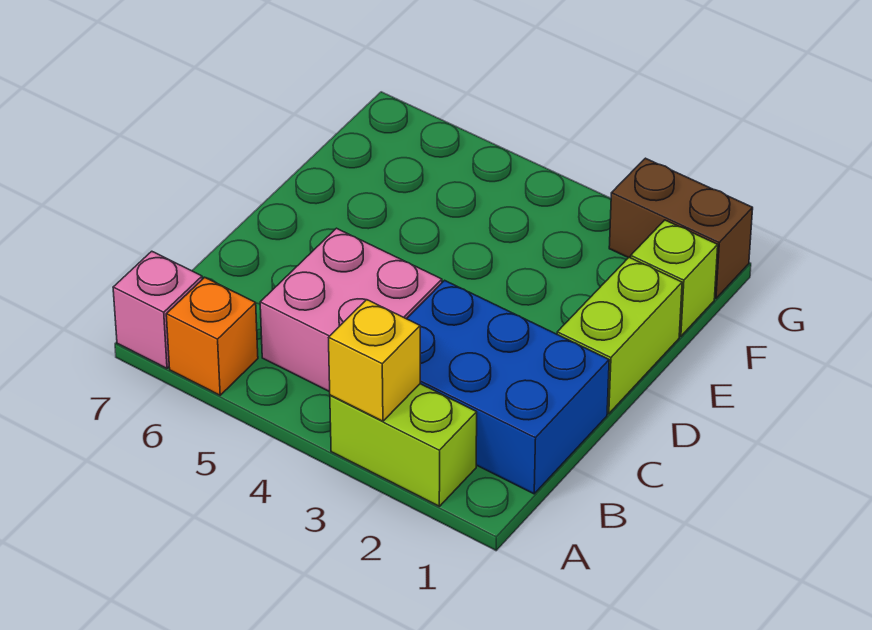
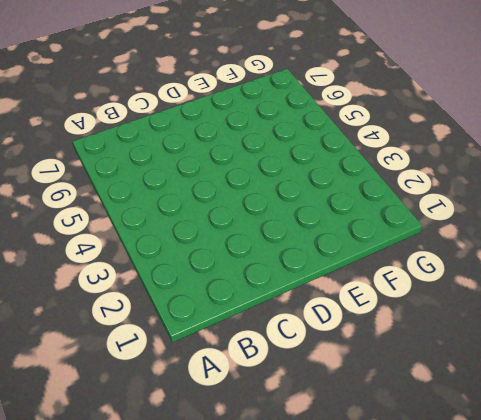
none -> lime 1x2 brick [330,384,477,506]
none -> orange 1x1 brick [166,277,258,395]

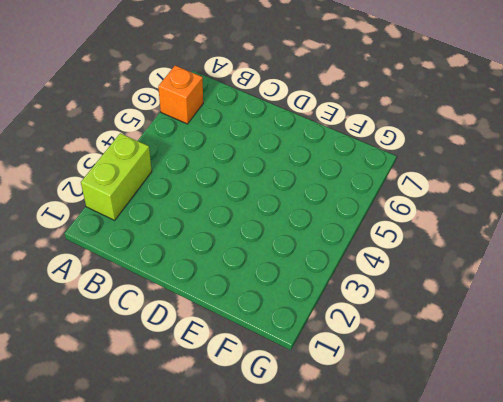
none -> pink 1x1 brick [113,251,202,368]
none -> blue 2x3 brick [407,280,609,494]

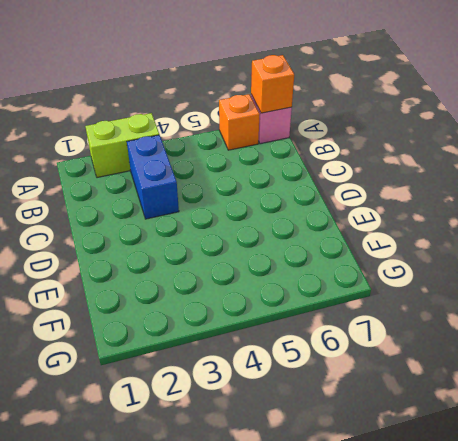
orange 1x1 brick [251,55,294,113] -> none
blue 1x2 brick [127,135,179,219] -> blue 2x3 brick [407,280,609,494]
none -> pink 2x2 brick [260,228,442,392]
none -> lime 1x2 brick [557,257,682,414]

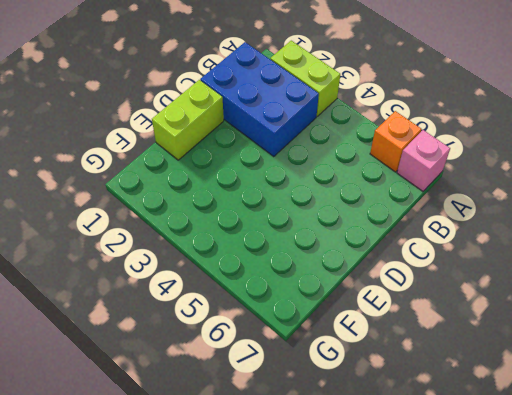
none -> pink 2x2 brick [260,228,442,392]
none -> lime 1x1 brick [631,220,718,336]

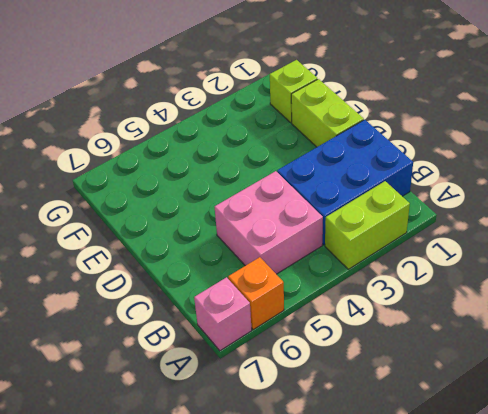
none -> brown 1x2 brick [609,158,753,299]
none -> yellow 1x1 brick [329,300,420,421]

